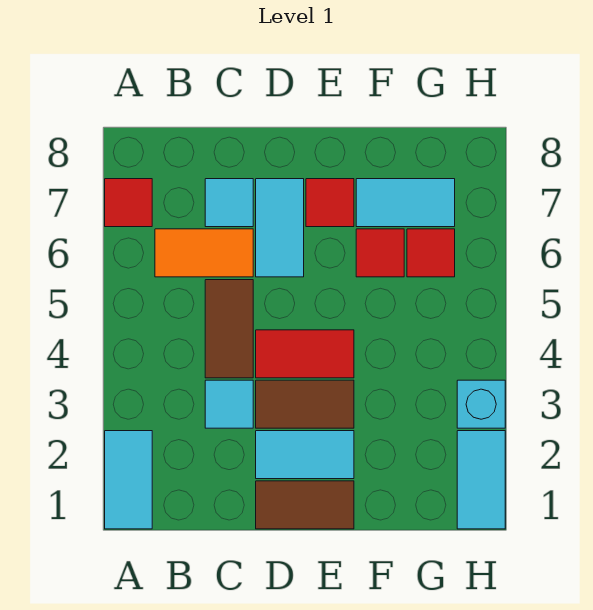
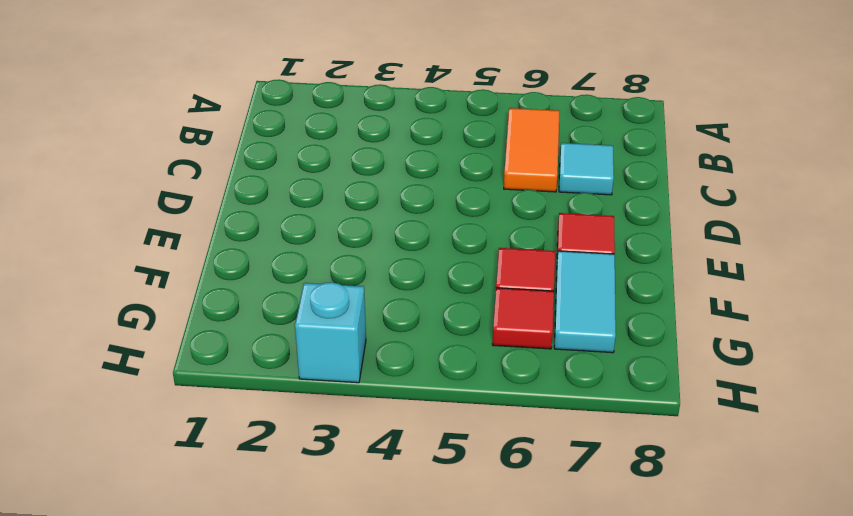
none -> cyan 1x2 tile [105,431,152,529]
none -> red 1x1 tile [105,179,152,227]
none -> cyan 1x1 tile [205,380,253,428]

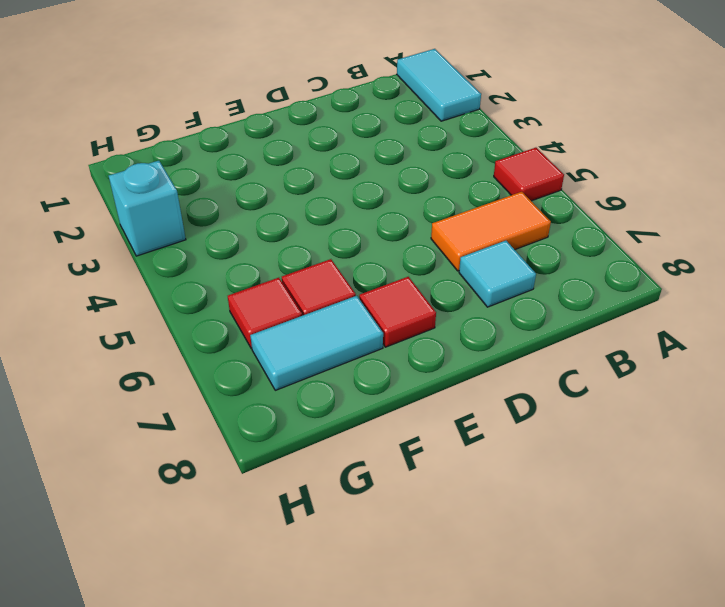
red 1x1 tile [494,148,564,201] -> red 1x1 tile moved to [105,179,152,227]
none -> cyan 1x1 tile [205,380,253,428]
none -> brown 1x2 tile [205,280,253,378]
none -> brown 1x2 tile [256,481,354,529]

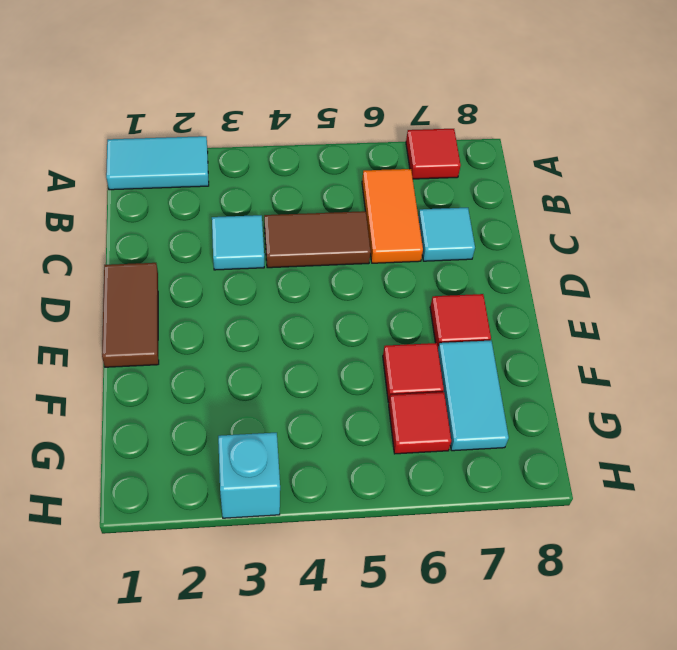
none -> cyan 1x2 tile [256,431,354,479]
none -> brown 1x2 tile [256,380,354,428]
none -> red 1x2 tile [256,330,354,378]

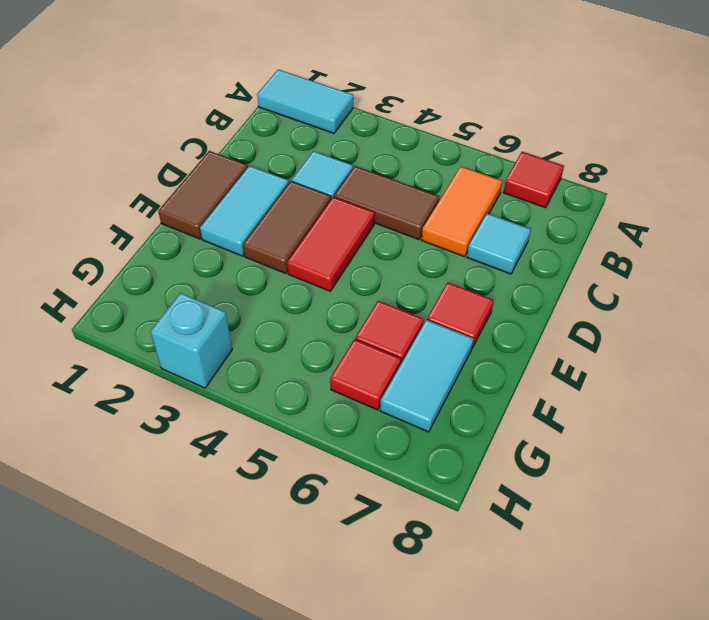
none -> cyan 1x2 tile [256,179,304,277]
none -> cyan 1x2 tile [457,431,505,529]

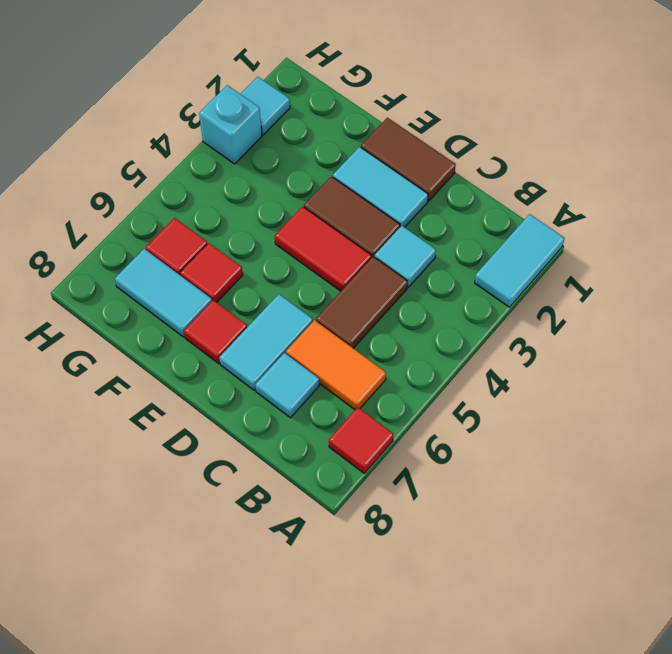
cyan 1x1 tile [241,77,290,135] -> cyan 1x2 tile [457,431,505,529]

